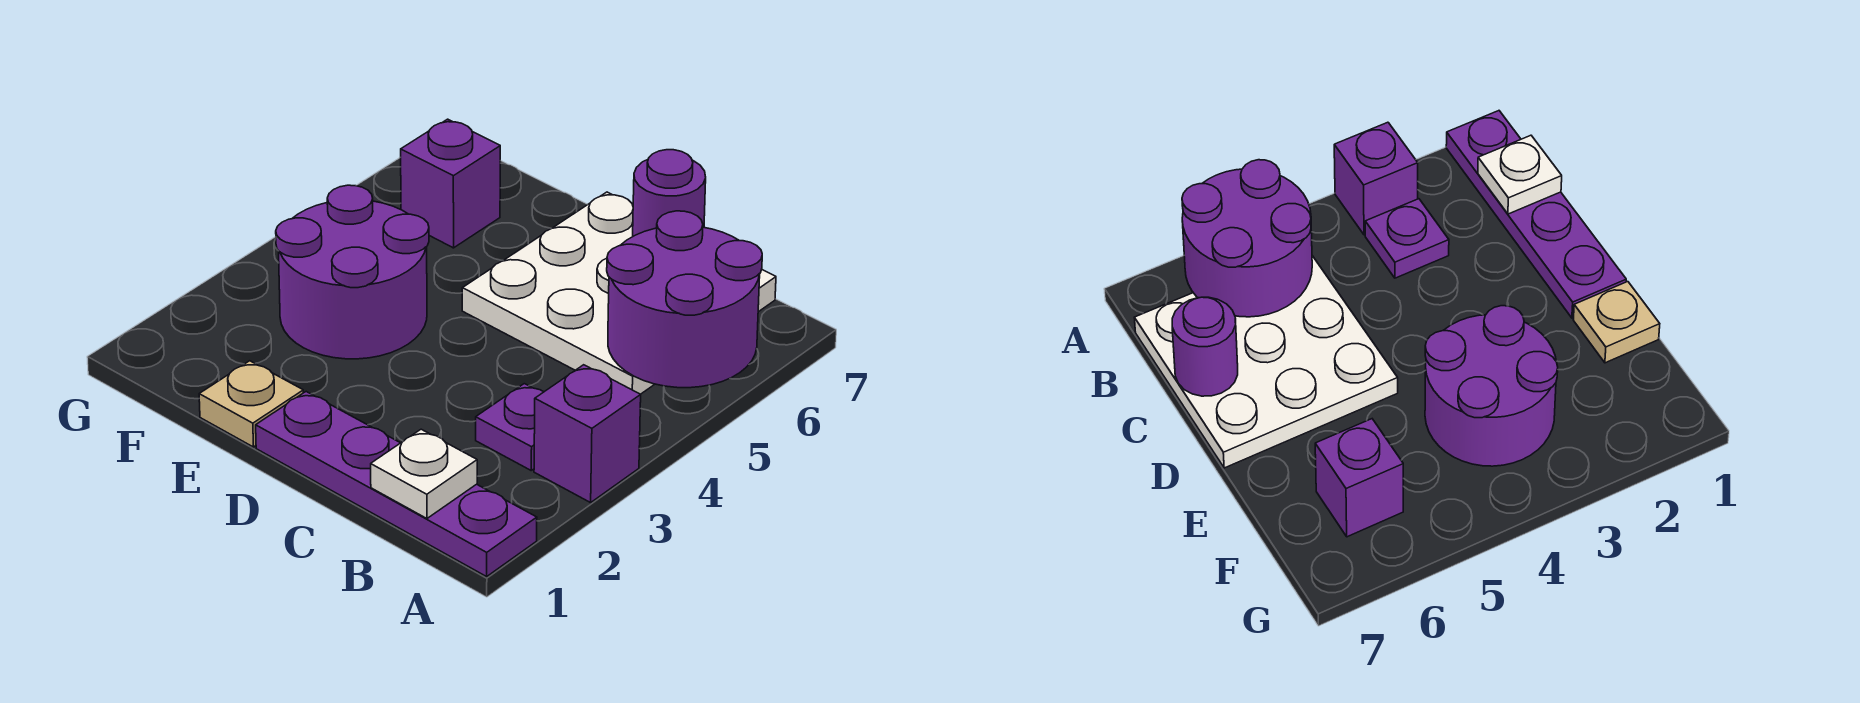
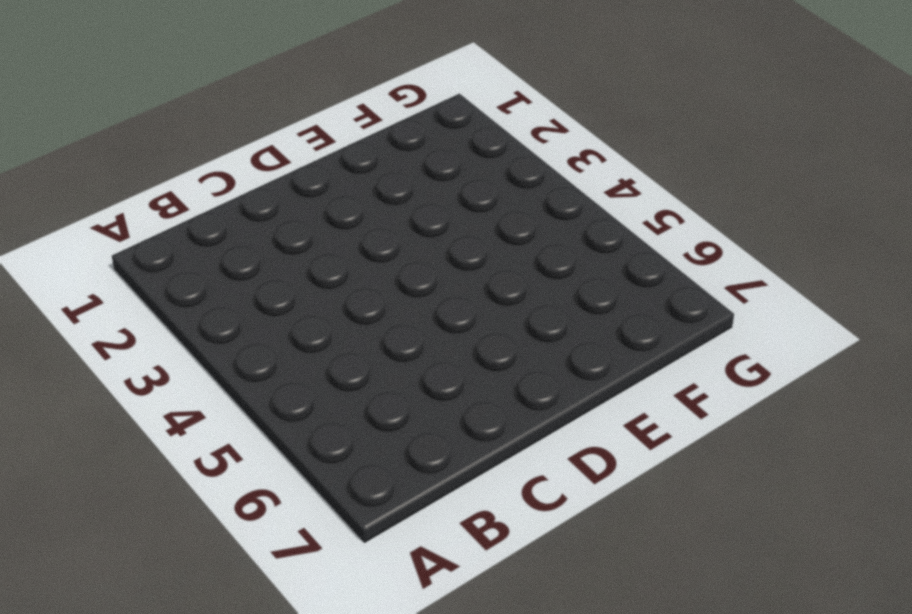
none -> purple 1x4 plate [256,392,537,577]
none -> purple 1x1 brick [534,365,641,503]

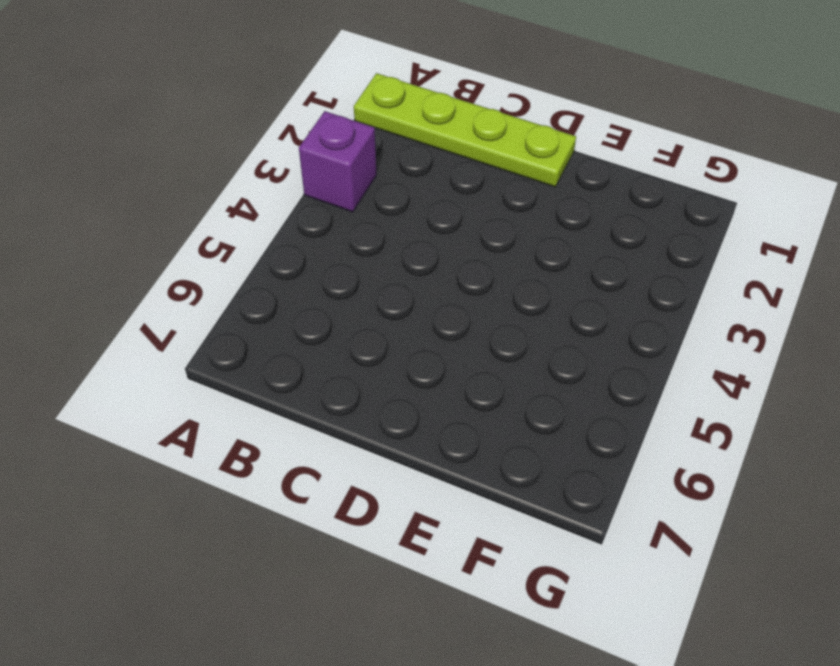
lime 1x4 plate [354,73,576,187] -> purple 1x4 plate [256,392,537,577]
none -> purple 1x1 plate [476,384,543,470]
none -> white 3x3 plate [462,192,776,394]

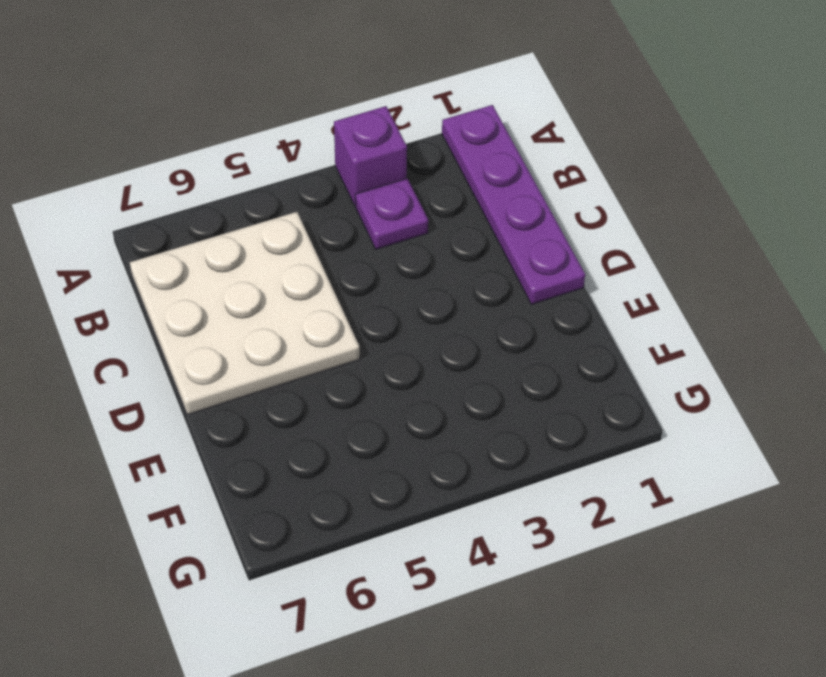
none -> tan 1x1 plate [199,361,303,447]
none -> purple 2x2 round brick [276,185,429,359]

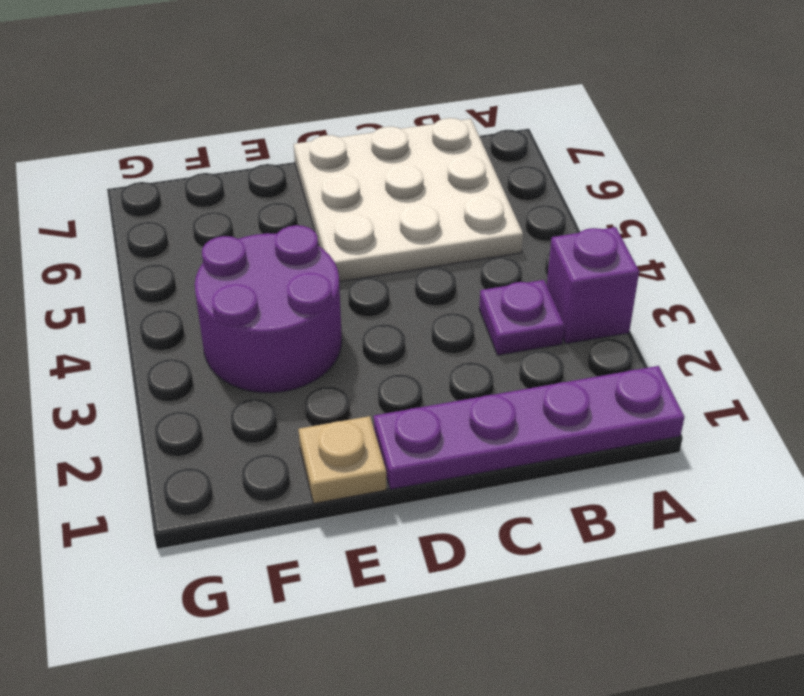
none -> purple 1x1 brick [401,119,500,248]
none -> purple 2x2 round brick [607,211,762,388]

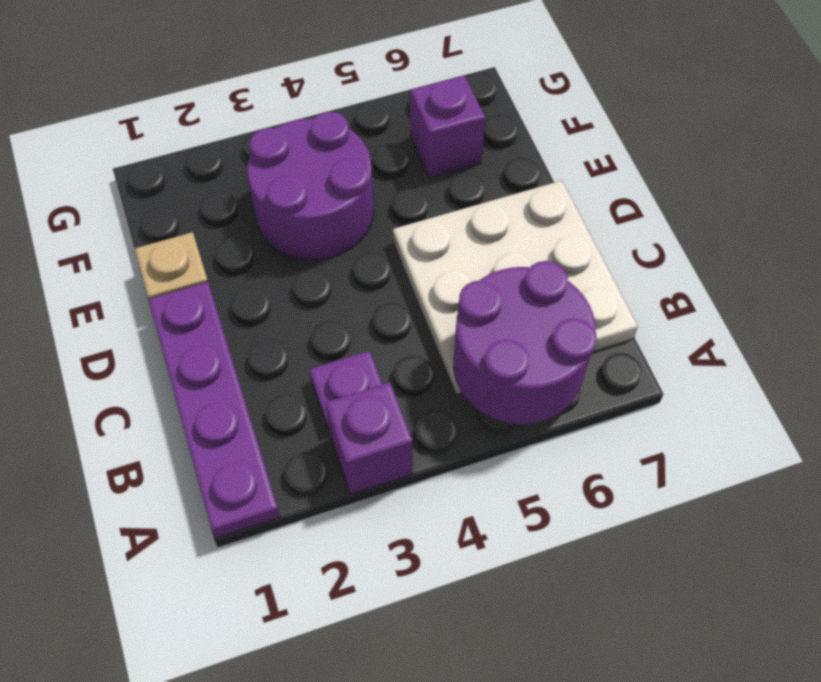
none -> white 1x1 plate [371,429,477,519]
none -> purple 1x1 round brick [633,150,706,236]

